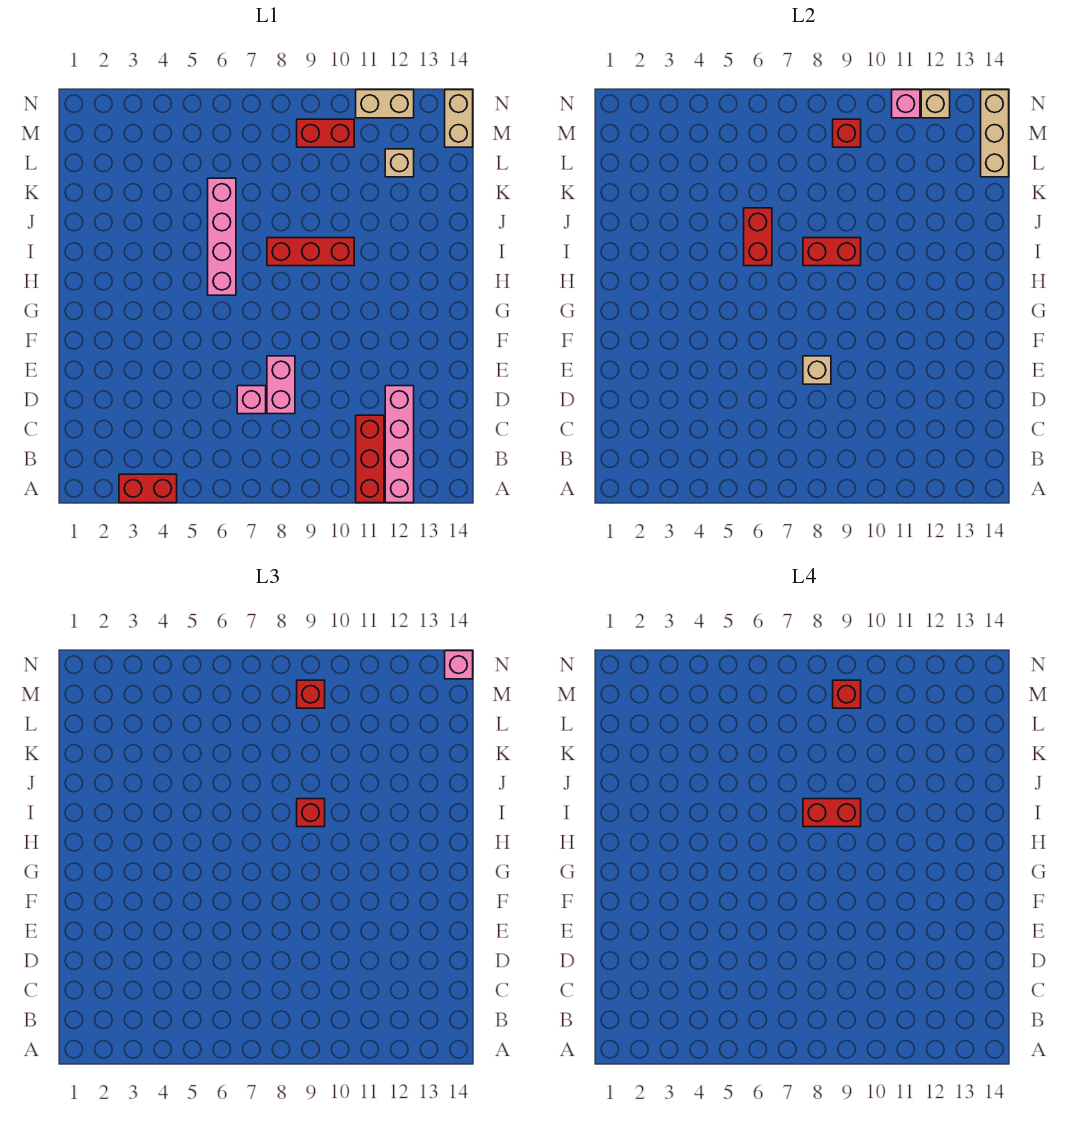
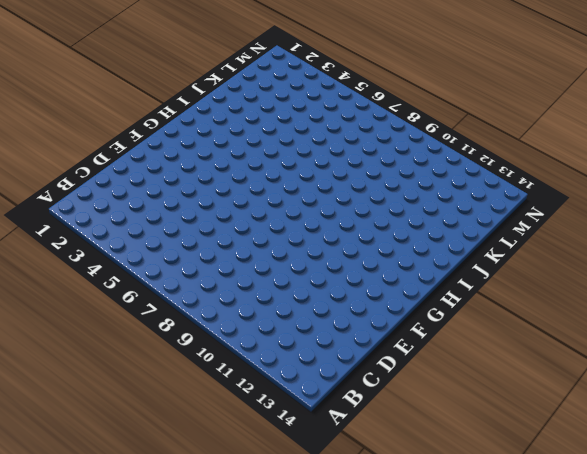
none -> red 1x2 brick [119,474,177,503]
none -> red 1x3 brick [356,415,384,503]
none -> pink 1x4 brick [385,386,414,503]

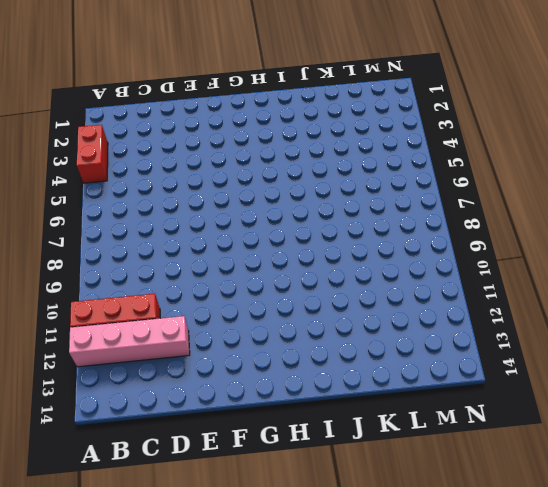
none -> pink 1x1 brick [237,386,266,414]
none -> pink 1x2 brick [267,356,295,414]
none -> pink 1x4 brick [208,178,236,295]

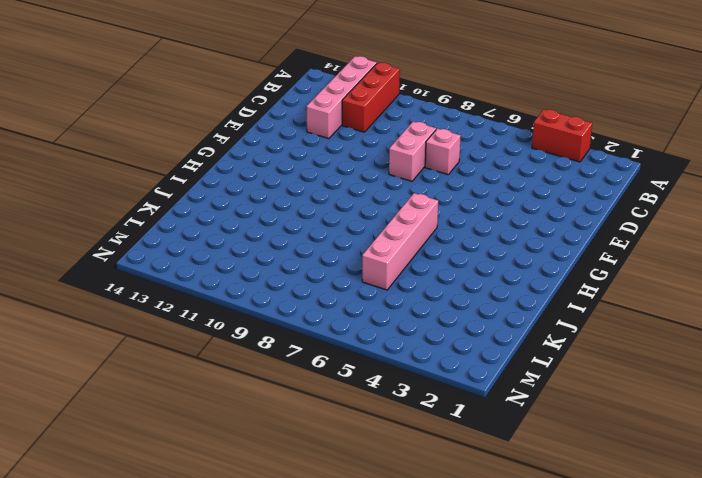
none -> red 1x3 brick [267,238,354,266]
none -> tan 1x1 brick [385,149,414,177]
none -> red 1x2 brick [297,119,354,147]

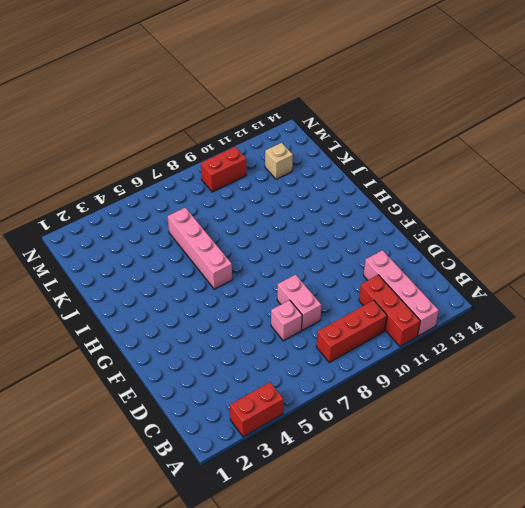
red 1x3 brick [316,300,387,362] -> red 1x3 brick moved to [267,238,354,266]
none -> tan 1x2 brick [445,90,473,147]
none -> tan 1x2 brick [356,90,414,118]
none -> tan 1x1 brick [803,356,831,384]

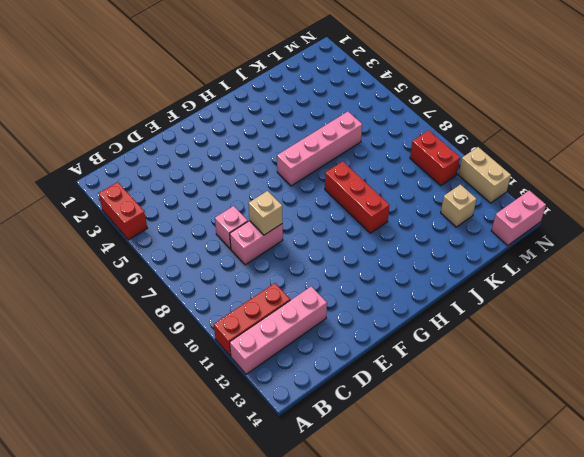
pink 1x2 brick [491,190,546,245] -> tan 1x2 brick [445,90,473,147]
none -> red 1x2 brick [744,208,772,266]
none -> red 1x2 brick [803,238,861,266]
none -> tan 1x3 brick [981,90,1009,177]

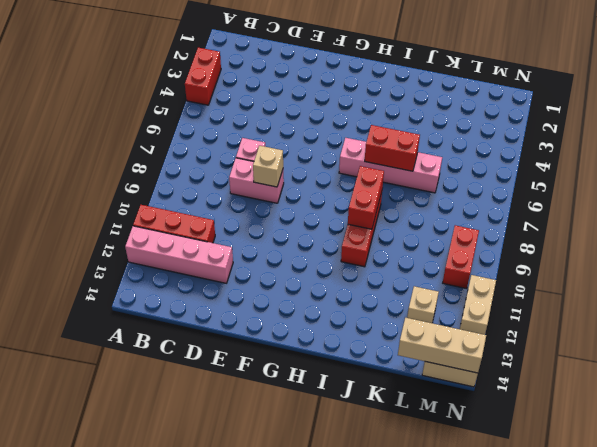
none -> red 1x1 brick [833,119,861,147]
none -> pink 1x1 brick [892,90,920,118]
none -> tan 1x1 brick [921,90,950,118]

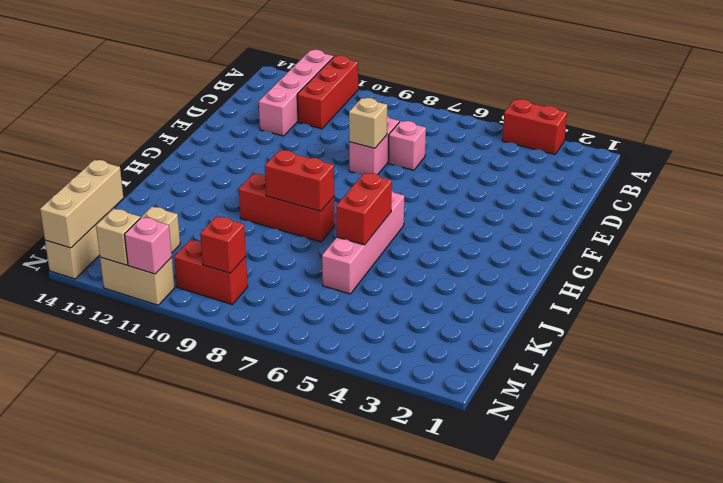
none -> red 1x1 brick [297,799,325,827]
none -> red 1x1 brick [297,680,325,708]
none -> pink 1x1 brick [445,651,473,679]

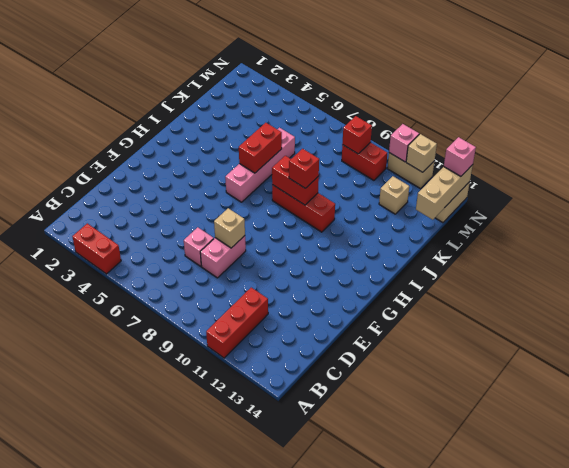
none -> pink 1x4 brick [385,386,414,503]
none -> red 1x1 brick [297,680,325,708]
none -> red 1x2 brick [803,799,861,827]

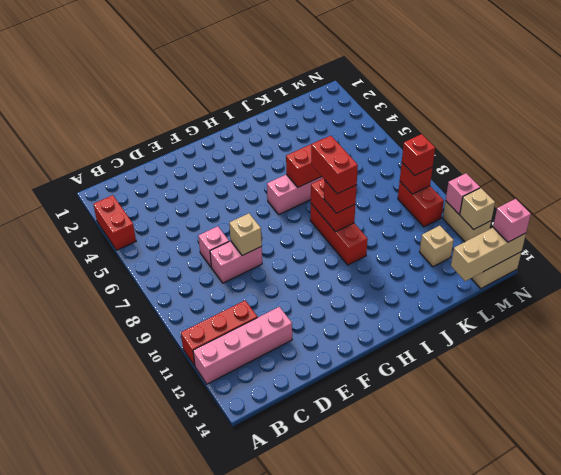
none -> red 1x1 brick [833,680,861,708]

